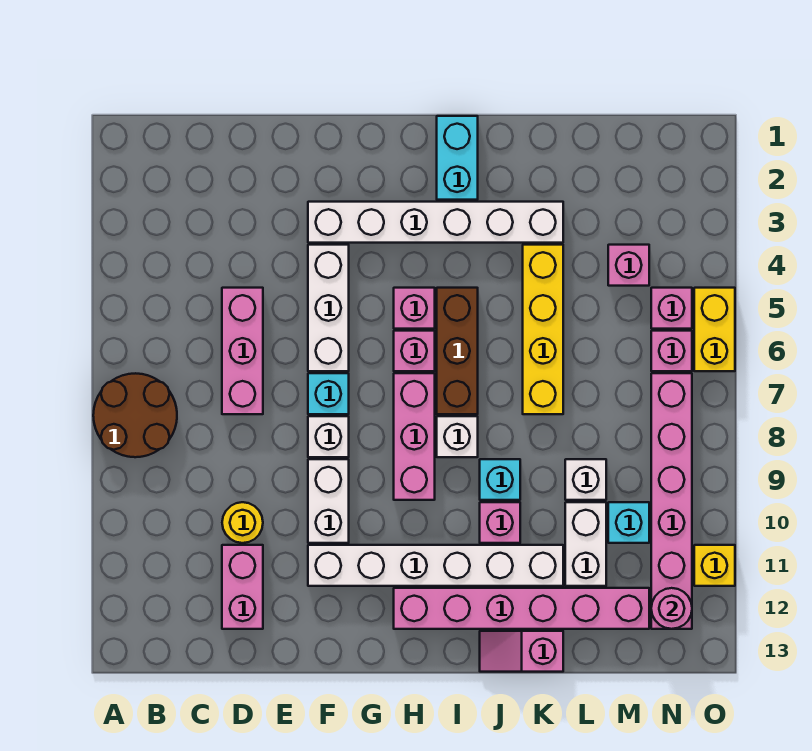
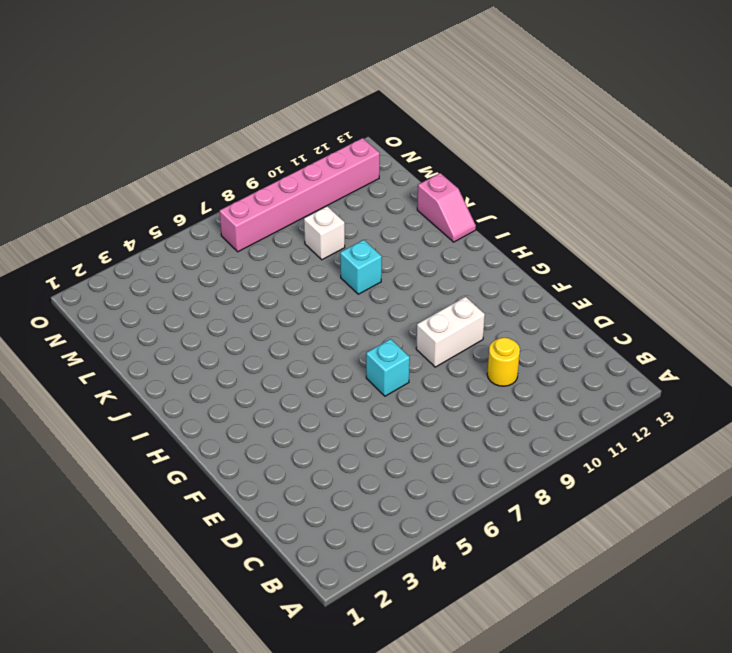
none -> brown 2x2 round brick [93,373,177,457]
none -> pink 1x3 brick [222,288,263,414]
none -> pink 1x2 brick [222,545,263,629]
none -> white 1x6 brick [308,202,563,243]

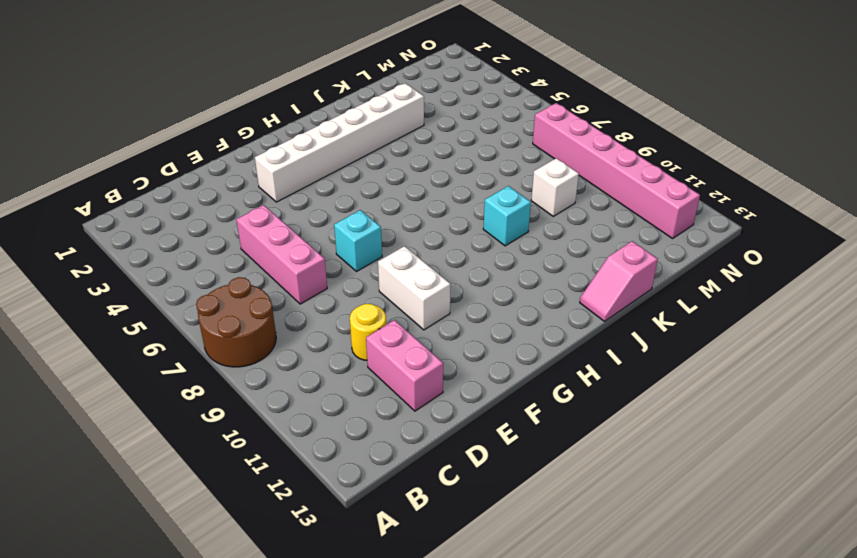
none -> white 1x3 brick [308,245,349,371]
none -> white 1x1 brick [308,416,349,457]
none -> white 1x6 brick [308,545,563,586]
none -> pink 1x1 brick [394,288,435,329]

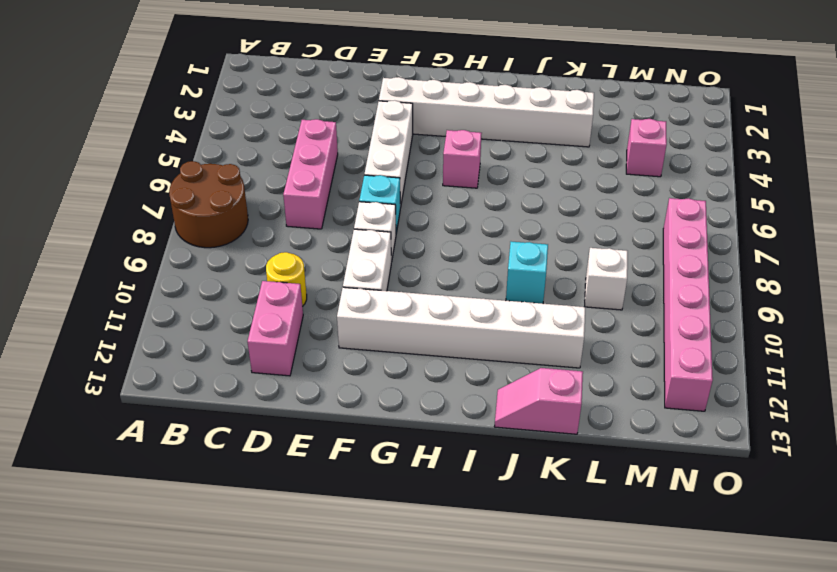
none -> pink 1x1 brick [394,331,435,371]
none -> pink 1x3 brick [394,373,435,500]
none -> pink 1x6 brick [394,588,649,629]
none -> cyan 1x2 brick [437,116,478,200]

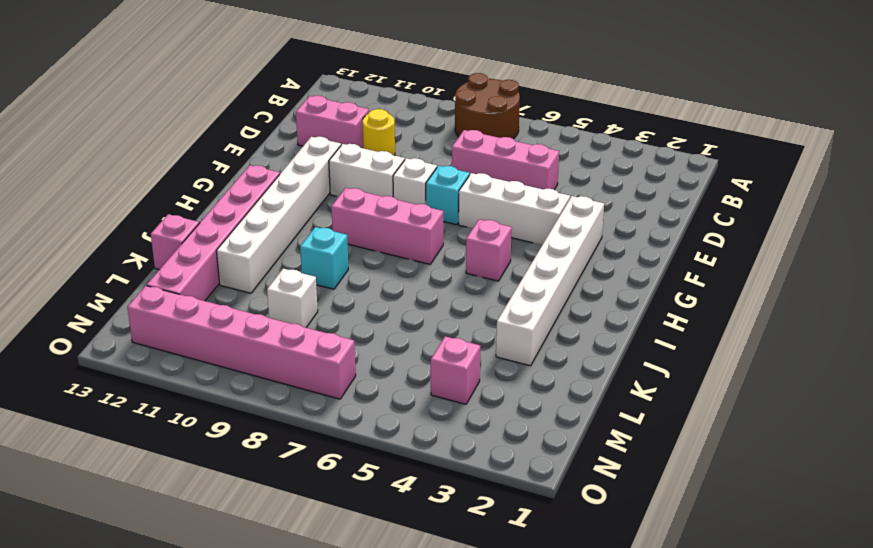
none -> pink 1x1 brick [394,331,435,371]
none -> cyan 1x2 brick [437,116,478,200]
none -> brown 1x3 brick [437,288,478,414]
none -> white 1x1 brick [437,416,478,457]

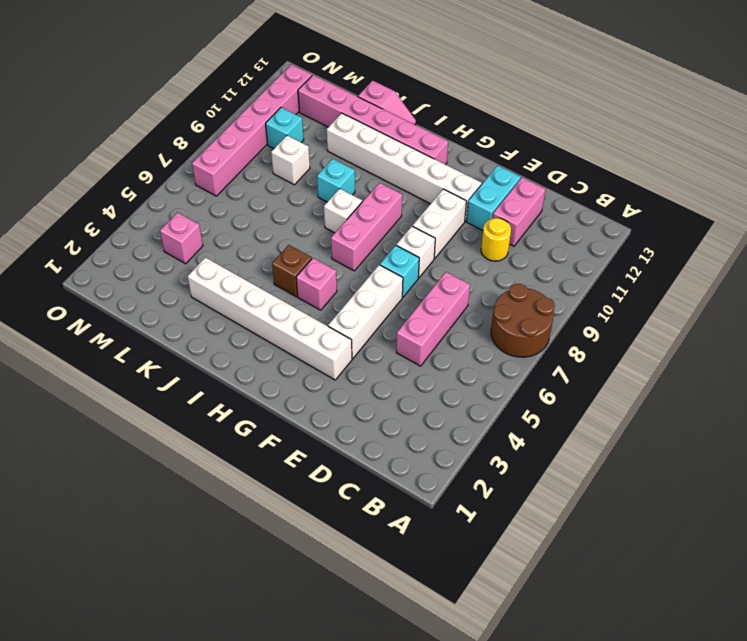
cyan 1x2 brick [466,165,521,230] -> cyan 1x2 brick moved to [437,116,478,200]
brown 1x1 brick [272,245,312,297] -> brown 1x3 brick [437,288,478,414]
none -> pink 1x1 brick [394,331,435,371]
none -> pink 1x1 brick [480,502,520,543]
none -> yellow 1x4 brick [523,245,563,414]
none -> white 1x2 brick [565,502,606,586]

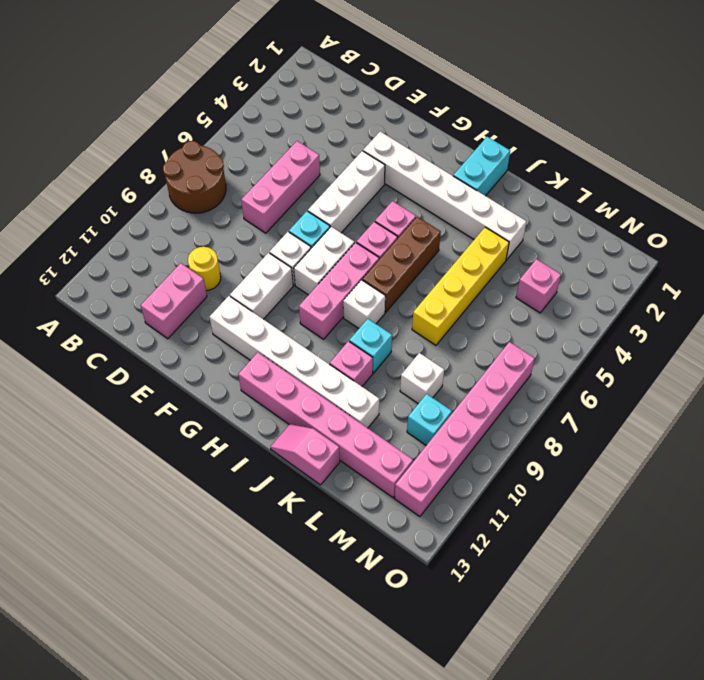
white 1x2 brick [294,227,354,295] -> white 1x2 brick moved to [565,502,606,586]
none -> pink 1x1 brick [651,288,692,329]
none -> pink 1x1 brick [651,331,692,371]
none -> yellow 1x2 brick [694,288,735,371]
none -> yellow 1x1 brick [694,545,735,586]

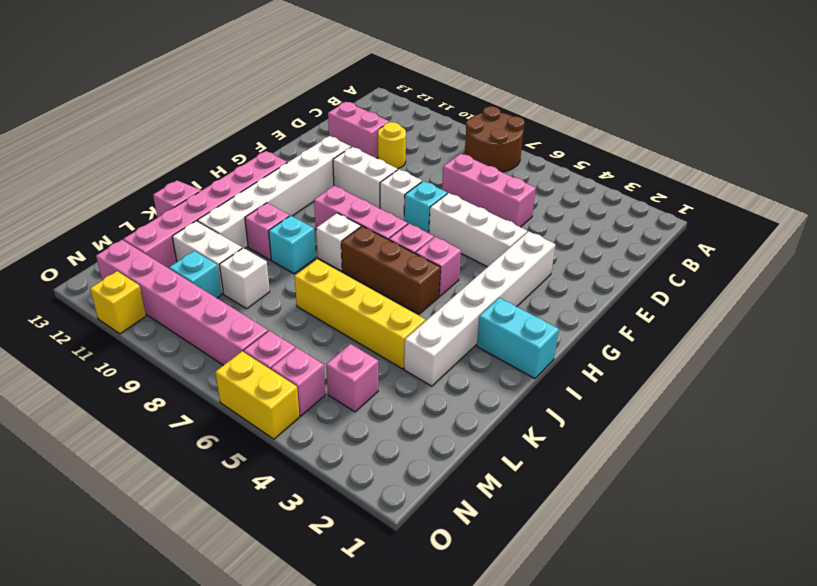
none -> pink 1x1 round brick [651,588,692,629]

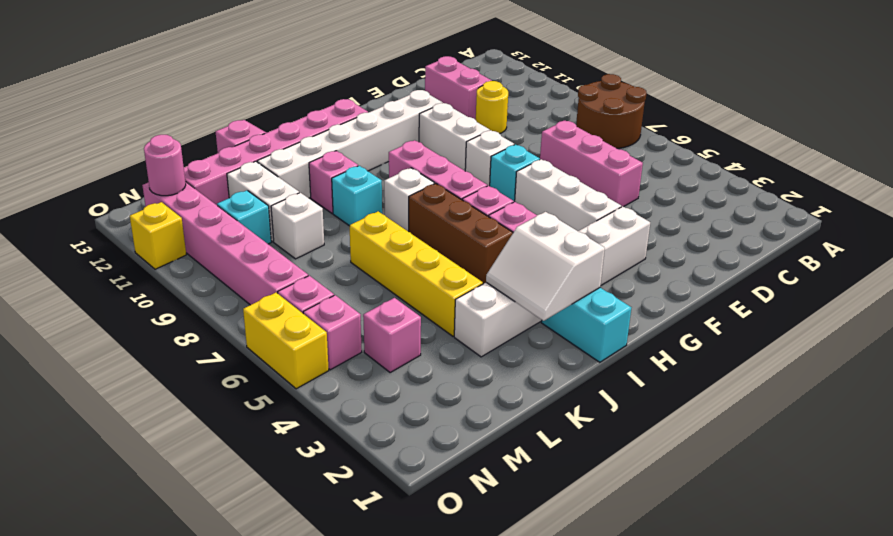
white 2x2 slope [486,212,605,321] -> none

